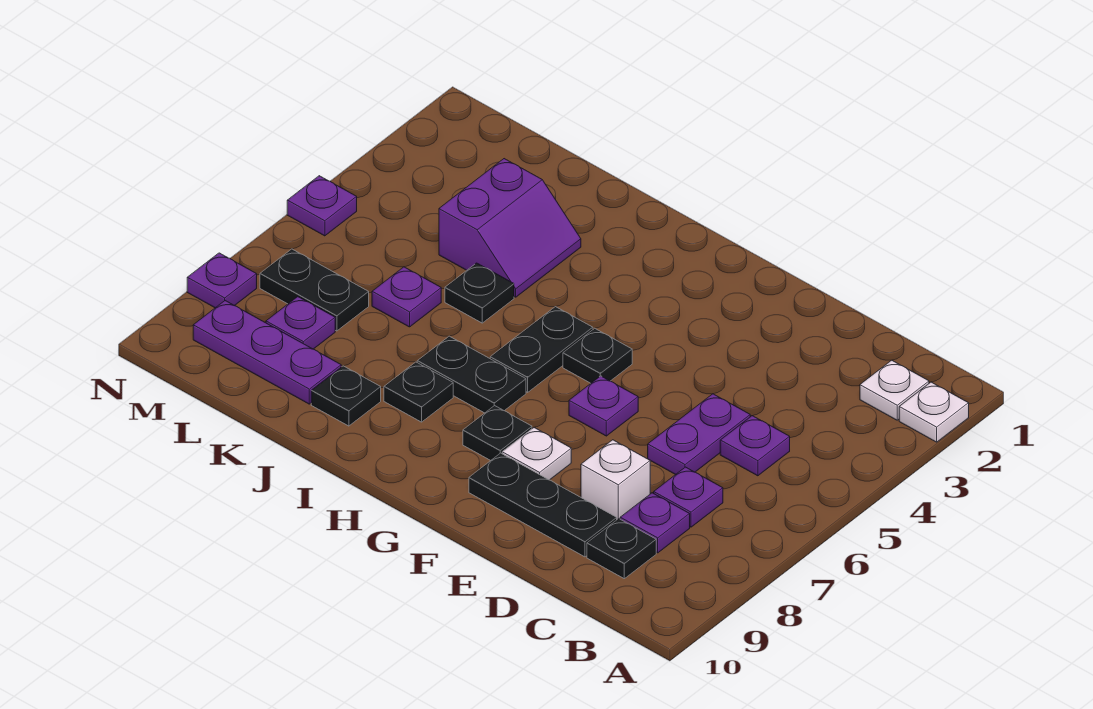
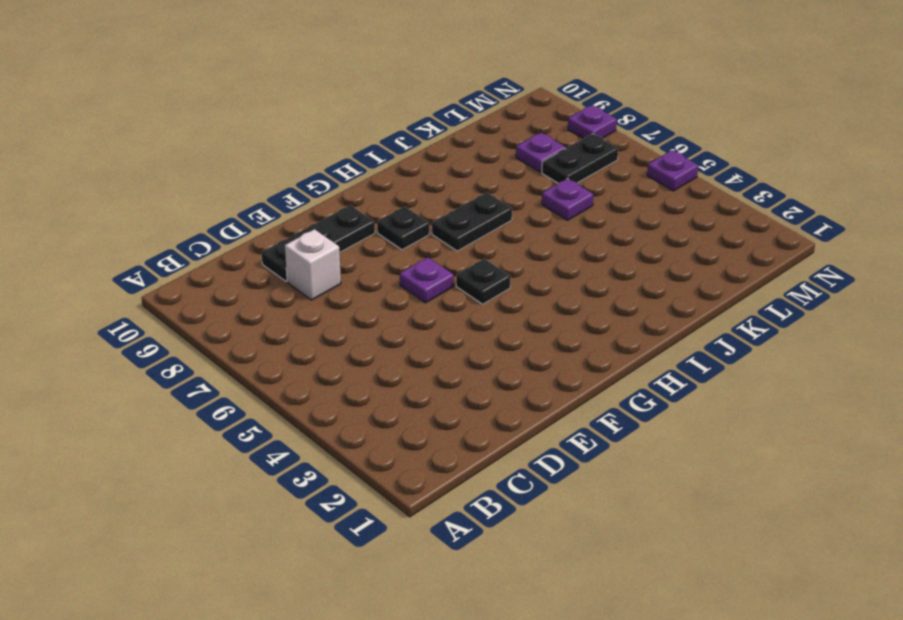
none -> white 1x1 plate [899,382,969,442]
none -> white 1x1 plate [860,360,929,420]
none -> purple 1x1 plate [720,416,790,476]

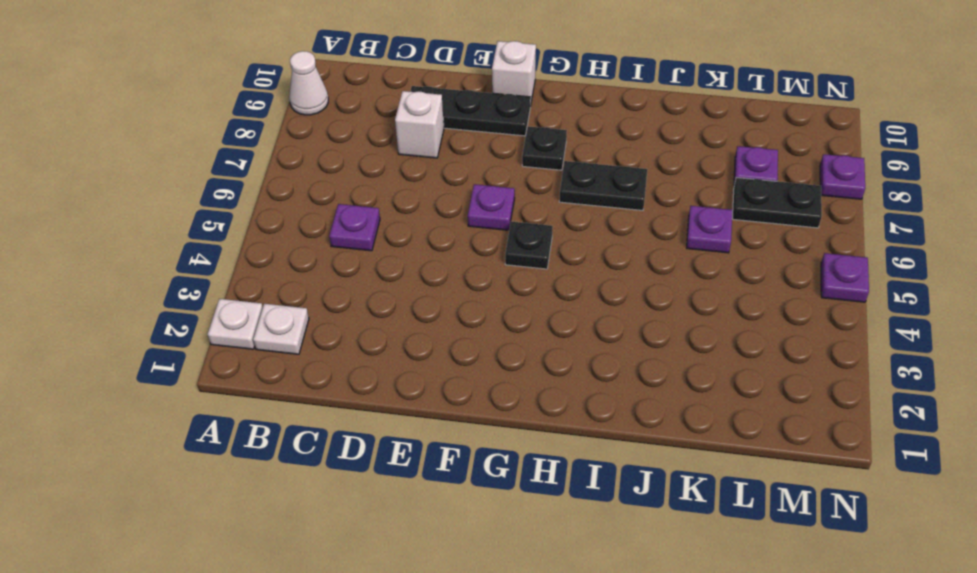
white 1x1 cone [289,51,328,115] -> none
white 1x1 brick [492,41,536,106] -> none
none -> purple 1x1 plate [654,467,723,527]
none -> purple 1x1 plate [620,493,690,553]
none -> black 1x1 plate [587,519,656,579]

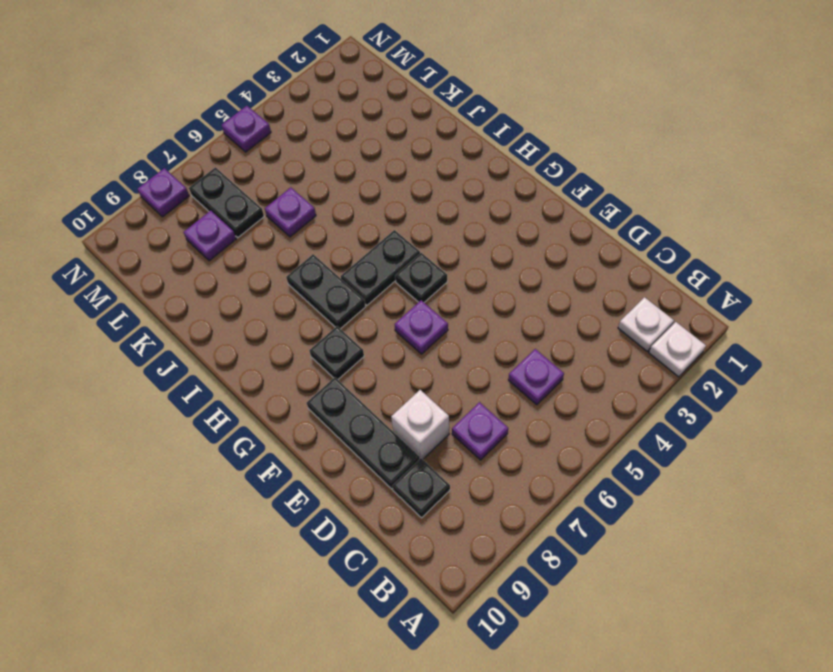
none -> purple 1x1 plate [620,493,690,553]
none -> purple 1x2 plate [648,394,750,475]
none -> white 1x1 plate [502,427,571,480]

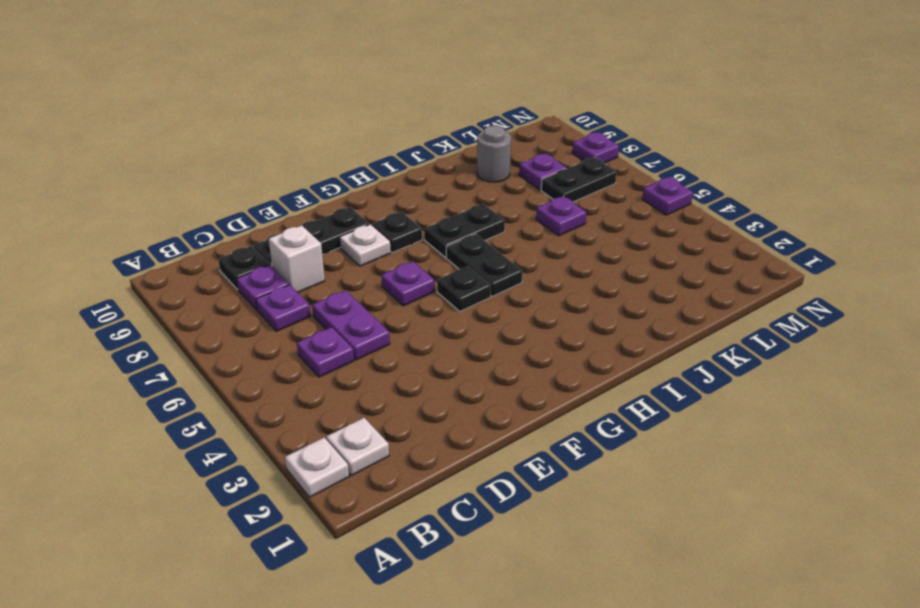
grey 1x1 round brick [477,125,511,182] -> purple 1x3 plate [193,301,341,404]
none -> black 1x1 plate [384,362,453,422]
none -> purple 2x2 slope [439,159,581,297]
none -> black 1x1 plate [445,263,514,323]

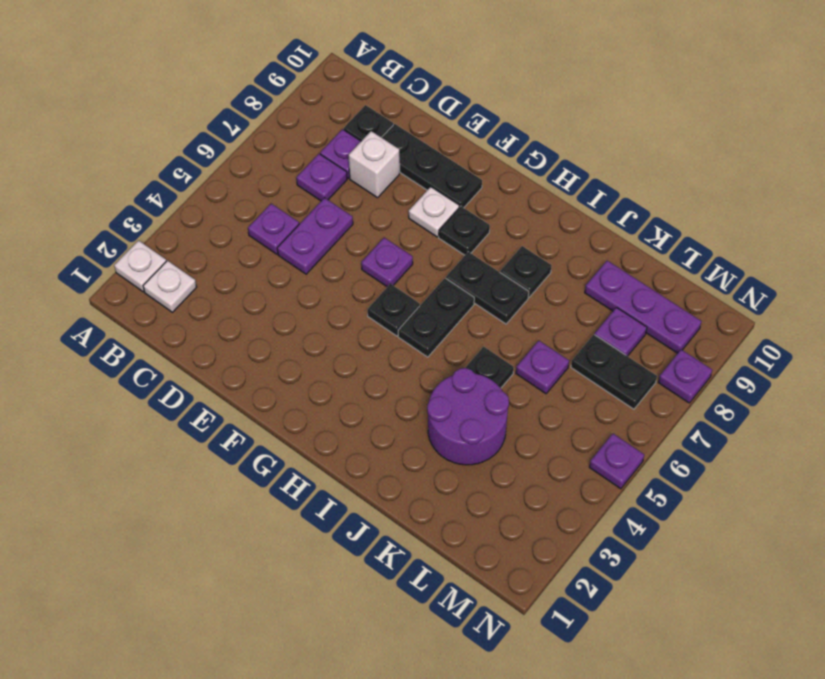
purple 2x2 round brick [427,368,509,465] -> purple 2x2 slope [439,159,581,297]
none -> black 1x1 plate [311,366,381,426]

